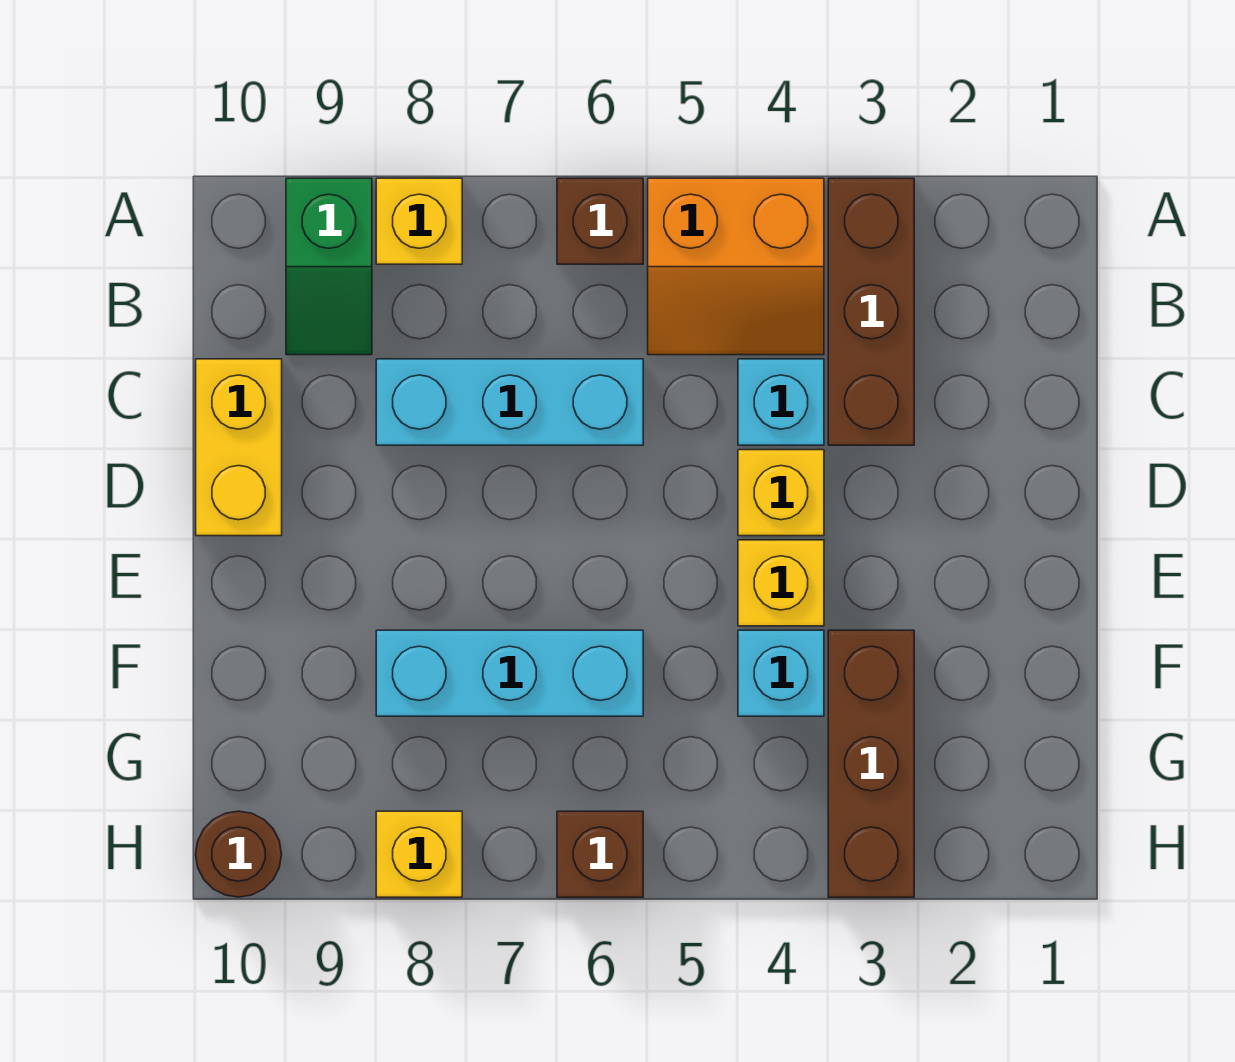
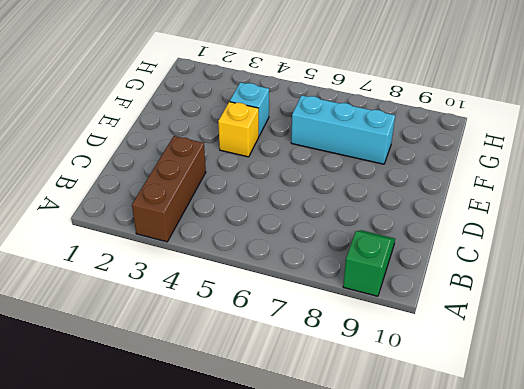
none -> orange 2x2 slope [648,178,824,355]
none -> brown 1x1 brick [557,178,643,264]
none -> yellow 1x1 brick [376,178,462,264]

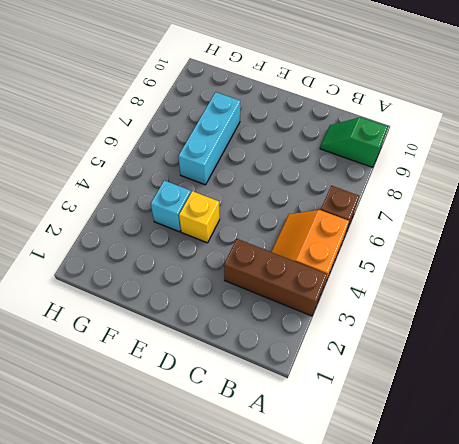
none -> yellow 1x1 brick [376,178,462,264]
none -> cyan 1x1 brick [738,359,824,445]
none -> cyan 1x3 brick [376,359,643,445]

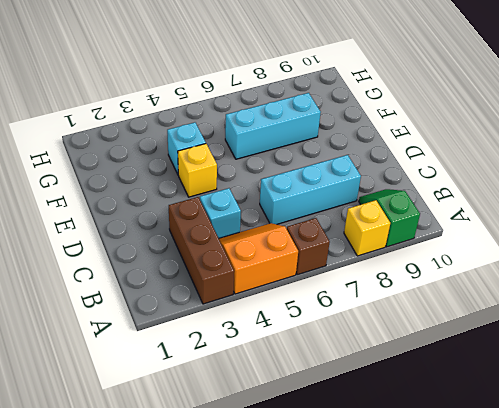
none -> yellow 1x2 brick [196,359,282,536]
none -> yellow 1x1 brick [738,450,824,536]
none -> brown 1x3 brick [828,630,914,897]

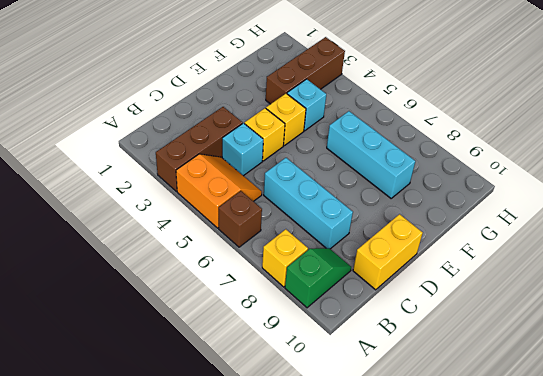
none -> brown 1x1 brick [557,811,643,897]
none -> yellow 1x1 brick [376,811,462,897]
none -> brown 1x1 round brick [196,811,282,897]

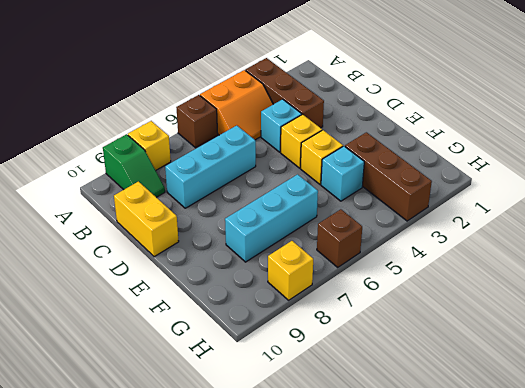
none -> brown 1x1 round brick [196,811,282,897]

